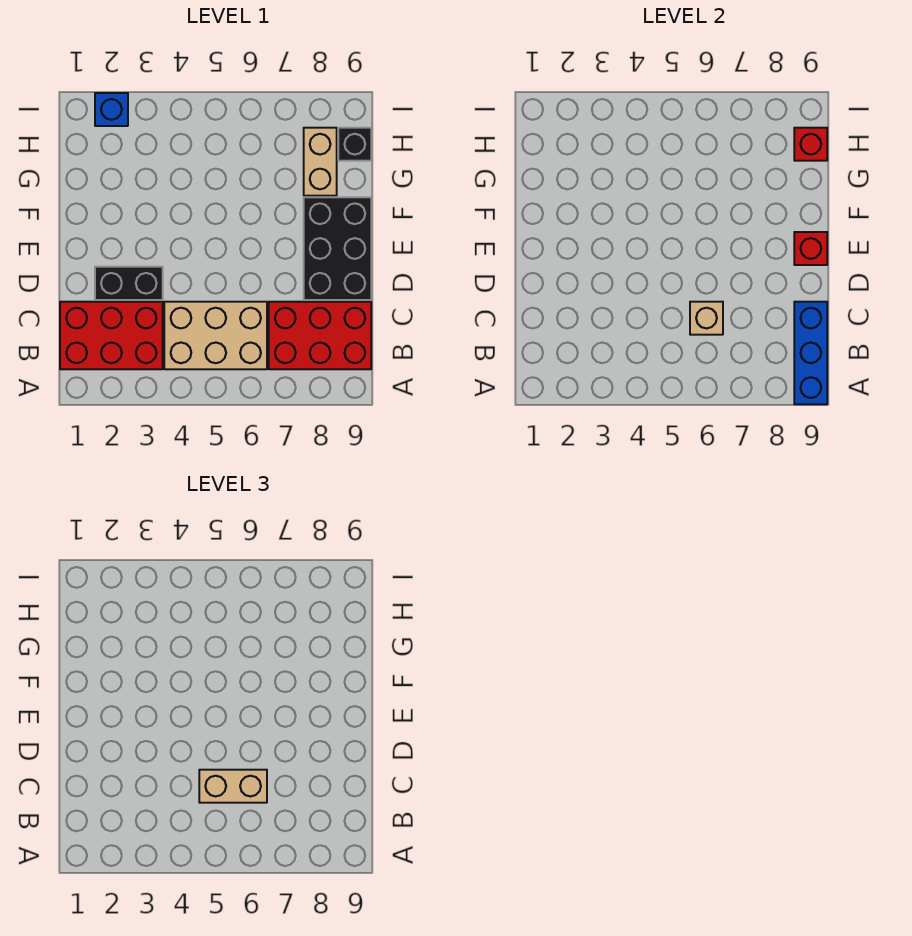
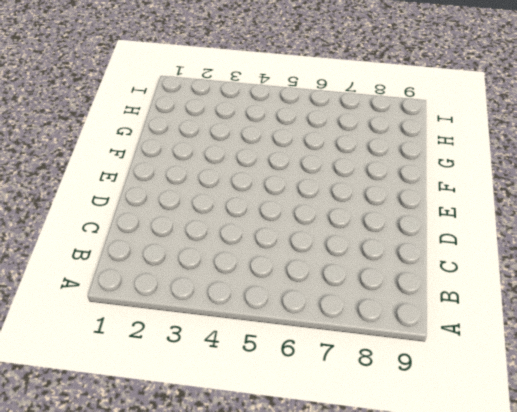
none -> red 2x3 brick [60,302,163,369]
none -> tan 2x3 brick [164,302,267,369]
none -> red 2x3 brick [269,302,371,369]

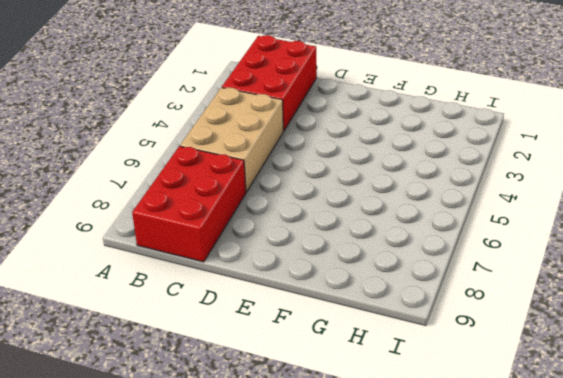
none -> black 1x2 brick [95,267,163,300]
none -> black 2x3 brick [304,197,371,300]
none -> tan 1x2 brick [304,128,337,196]

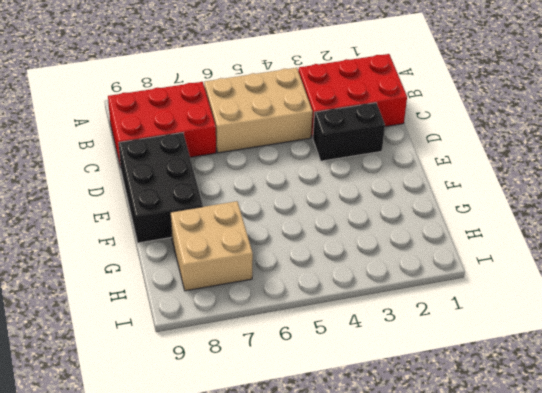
tan 2x2 brick [170,201,253,291] -> tan 1x2 brick [304,128,337,196]
none -> black 1x1 brick [338,128,371,161]
none -> blue 1x1 brick [95,93,128,126]
none -> blue 1x3 brick [794,302,827,404]

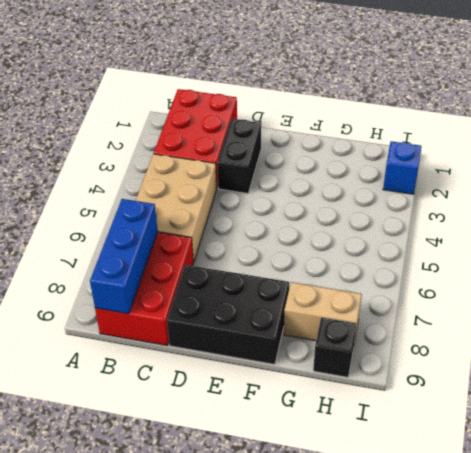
blue 1x3 brick [90,199,158,314] -> blue 1x3 brick turned to [794,302,827,404]
none -> tan 1x1 brick [690,302,723,335]
none -> red 1x1 brick [794,232,827,265]
none -> red 1x1 brick [794,128,827,161]

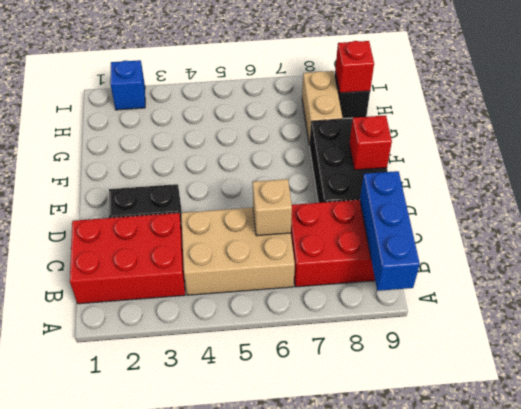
none -> tan 1x2 brick [199,770,267,803]

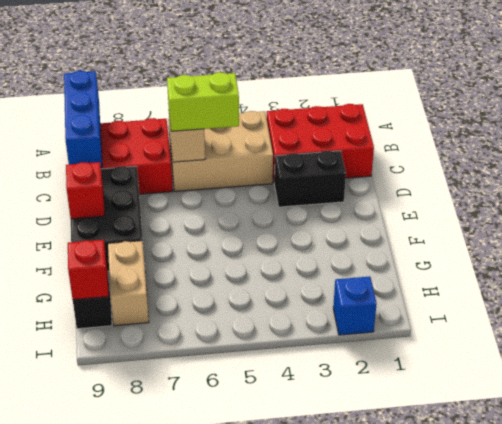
lime 1x2 brick [167,72,239,131] -> tan 1x2 brick [199,770,267,803]

